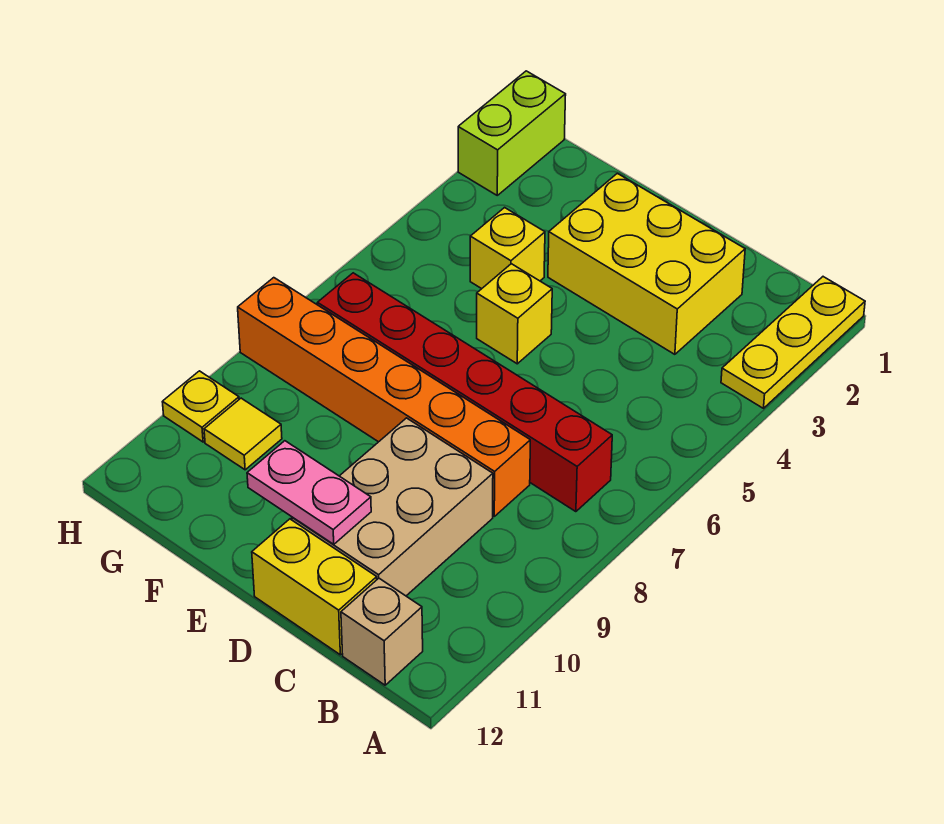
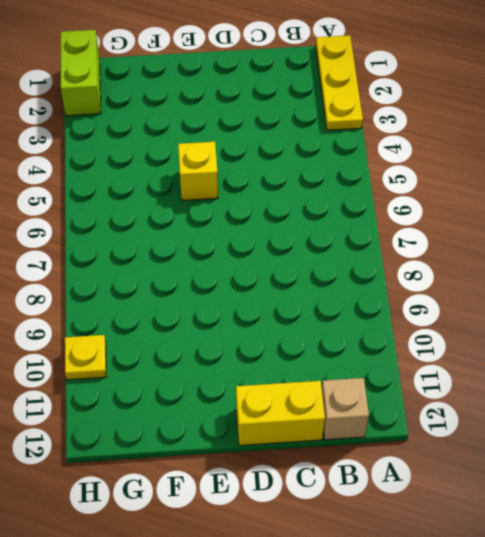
none -> red 1x6 brick [317,273,612,512]
none -> yellow 2x3 brick [548,173,745,354]
none -> orange 1x6 brick [238,278,530,516]

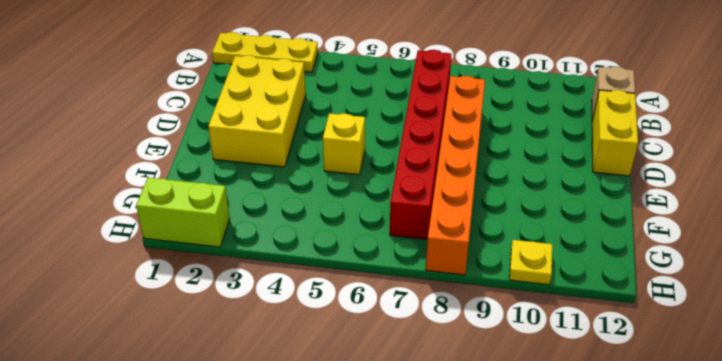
none -> tan 2x3 brick [292,418,493,596]
none -> yellow 1x1 brick [470,208,545,289]
none -> yellow 1x1 tile [204,398,282,470]

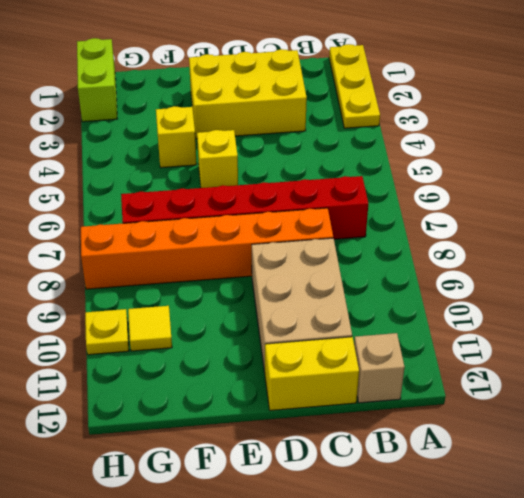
none -> pink 1x2 plate [247,441,371,544]

